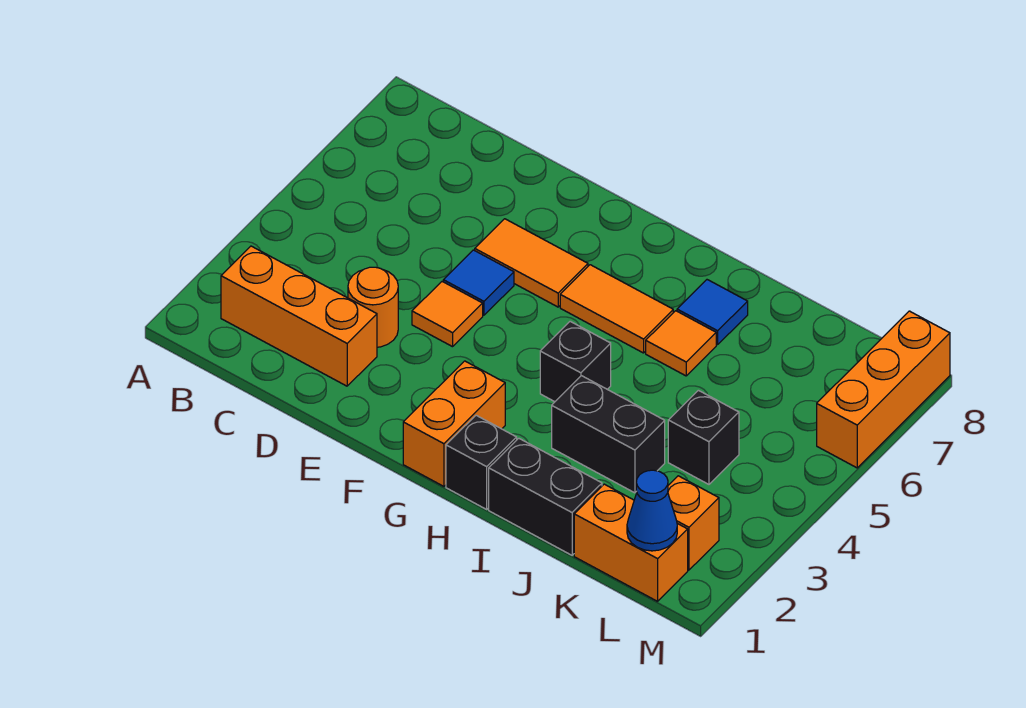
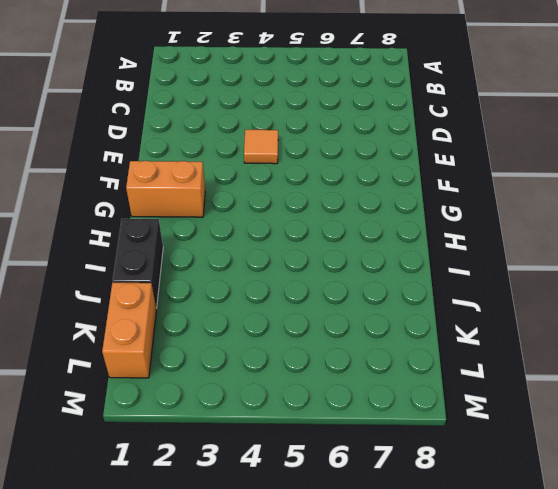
none -> orange 1x3 brick [221,246,377,386]
none -> orange 1x1 round brick [348,267,398,347]
none -> blue 1x1 tile [443,250,514,315]

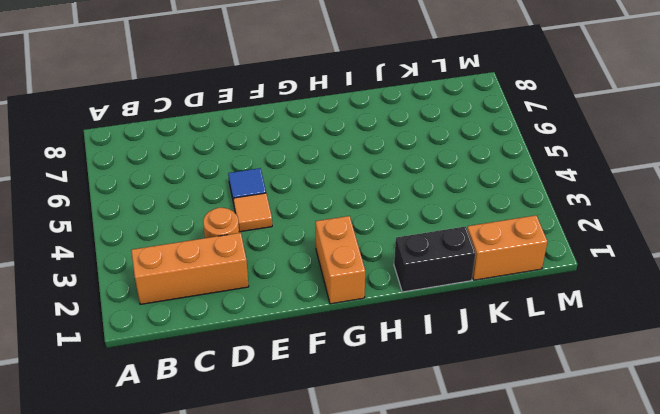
none -> orange 1x2 tile [475,219,588,307]
none -> orange 1x2 tile [560,265,673,353]
none -> black 1x1 brick [446,415,517,509]

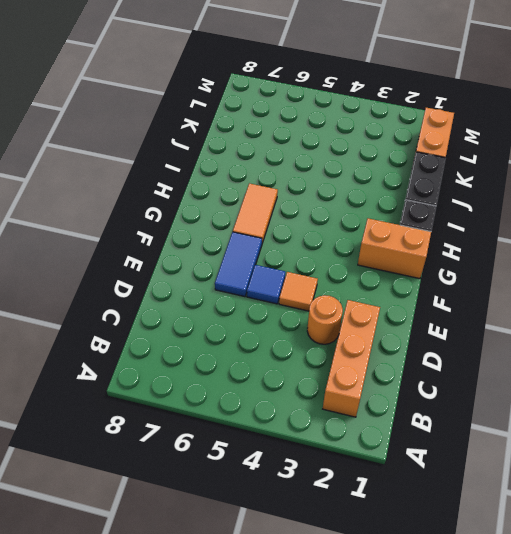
blue 1x2 tile [215,232,262,297] -> orange 1x2 tile [475,219,588,307]
none -> black 1x1 brick [540,321,611,402]
none -> black 1x2 brick [552,376,665,493]
none -> orange 1x1 tile [646,311,716,376]

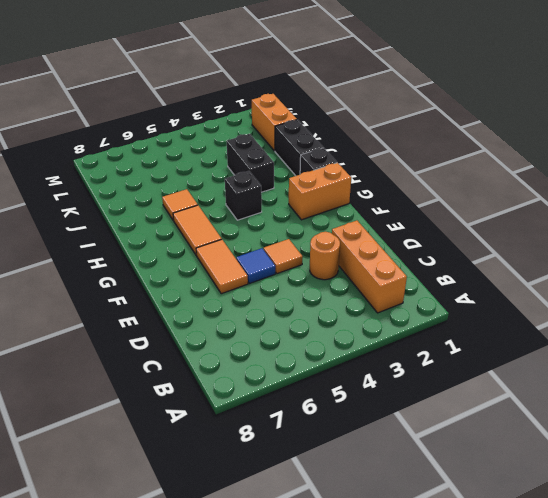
none -> blue 1x1 tile [677,280,748,345]
none -> black 1x1 brick [668,390,739,484]
none -> orange 1x1 brick [668,476,719,570]

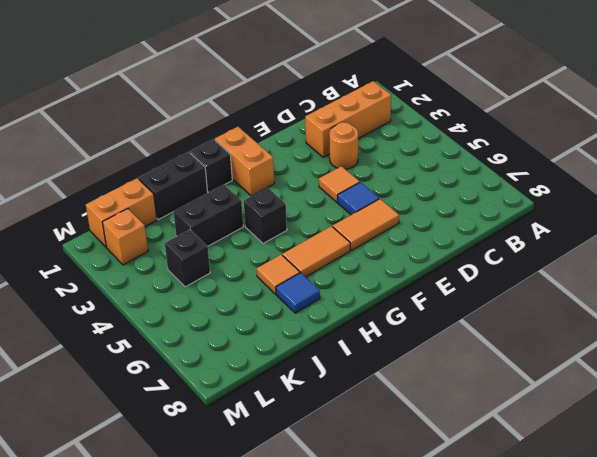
none -> orange 1x3 brick [817,311,950,468]
none -> blue 1x1 cone [627,470,677,551]

